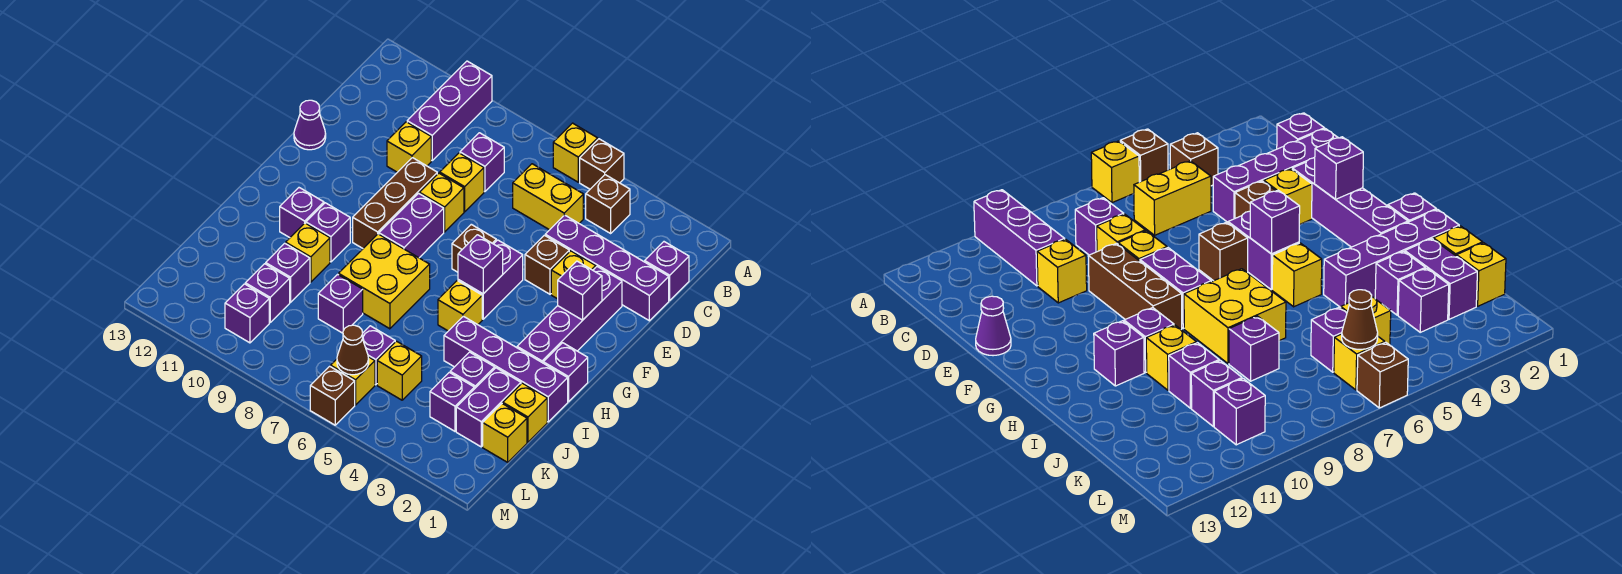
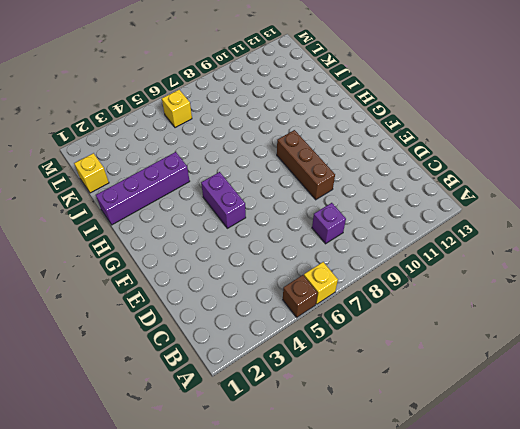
none -> purple 1x3 brick [407,61,492,160]
none -> brown 1x1 brick [586,175,630,233]
none -> purple 1x1 brick [645,242,689,300]
none -> yellow 1x2 brick [513,164,583,230]

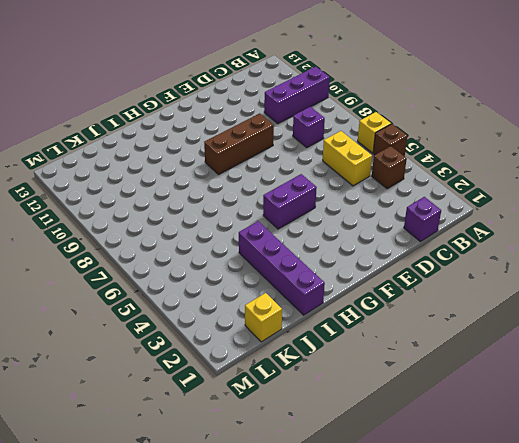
none -> purple 1x4 brick [545,215,669,321]
none -> yellow 1x1 brick [440,153,484,212]
none -> yellow 1x1 brick [387,122,431,172]
none -> purple 1x4 brick [517,267,622,363]

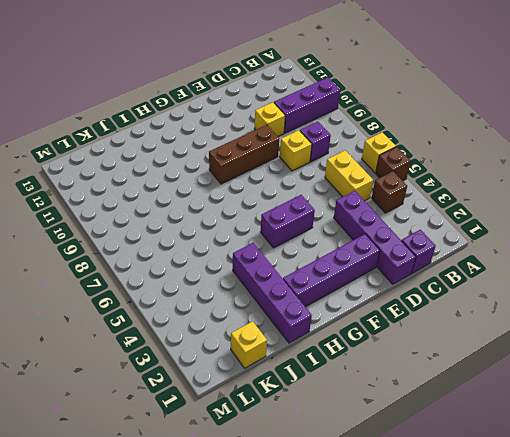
none -> yellow 1x1 brick [551,251,596,299]
none -> brown 1x1 brick [525,235,569,294]
none -> yellow 1x1 brick [419,173,464,232]
none -> purple 1x1 cone [294,100,326,150]

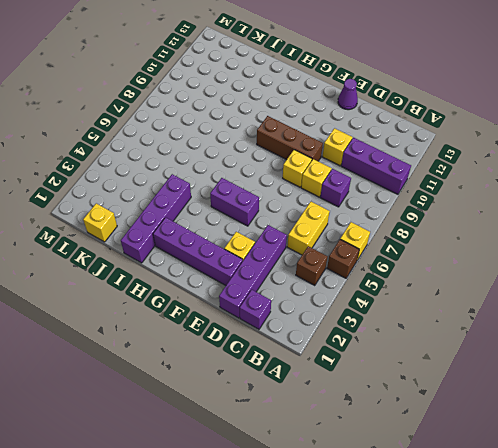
none -> brown 1x1 brick [525,235,569,294]
none -> brown 1x1 brick [452,224,496,272]
none -> purple 1x2 brick [379,193,444,258]
none -> purple 1x1 brick [543,343,588,402]

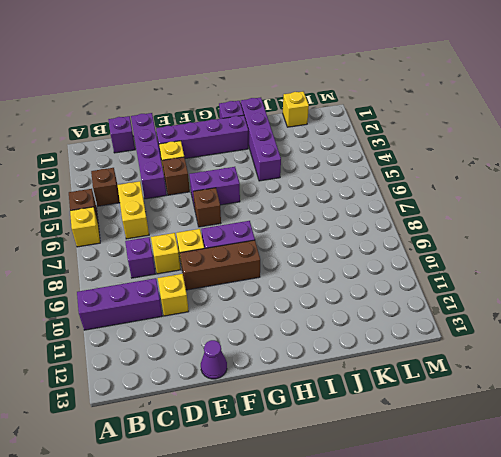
none -> yellow 1x1 brick [438,281,482,331]
none -> yellow 2x2 brick [339,234,430,329]
none -> purple 1x1 brick [306,203,350,262]
none -> purple 1x1 brick [280,188,324,238]

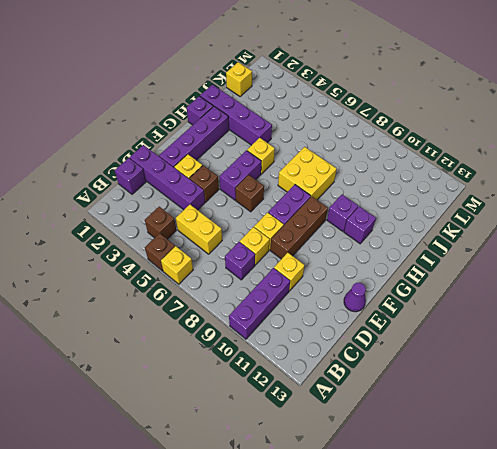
none -> yellow 1x1 brick [286,223,330,282]
none -> yellow 1x1 brick [503,383,547,442]
none -> purple 1x2 brick [456,368,521,447]
none -> purple 1x1 brick [450,352,495,389]

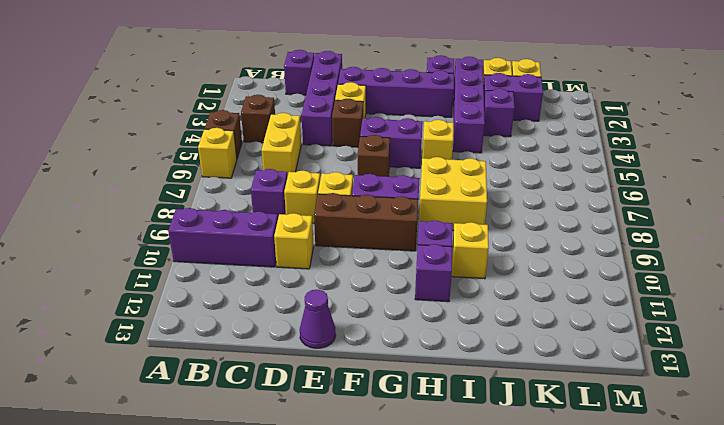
none -> purple 1x1 brick [318,274,363,333]
none -> purple 1x1 brick [266,243,310,302]
none -> purple 1x1 brick [430,372,474,431]
none -> yellow 1x1 brick [377,341,422,400]

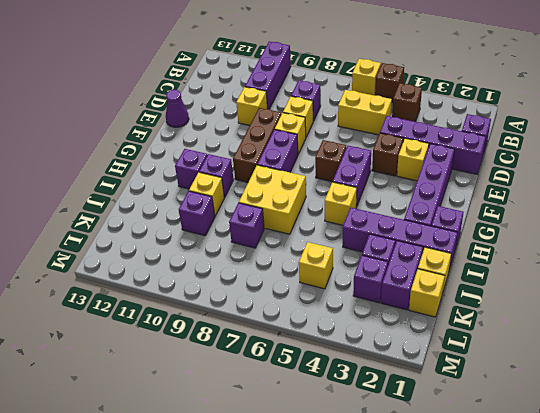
none -> purple 1x1 brick [363,326,395,385]
none -> purple 1x1 brick [245,264,290,322]
none -> yellow 1x1 brick [331,357,375,405]
none -> purple 1x1 brick [225,284,269,343]

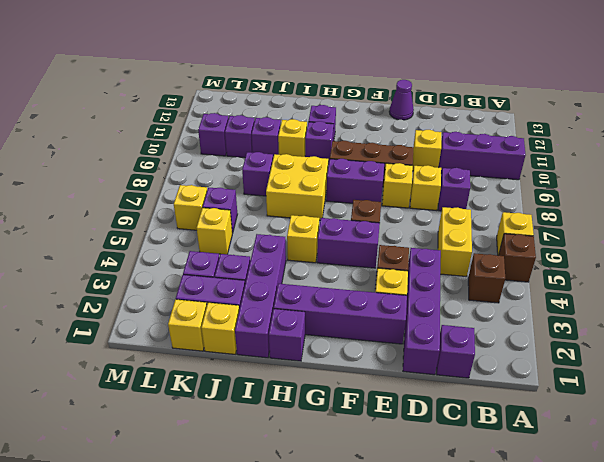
none -> brown 1x1 brick [310,366,355,425]
none -> purple 1x1 brick [558,261,602,320]
none -> purple 1x1 brick [458,235,503,294]
none -> brown 1x1 cone [337,325,369,375]

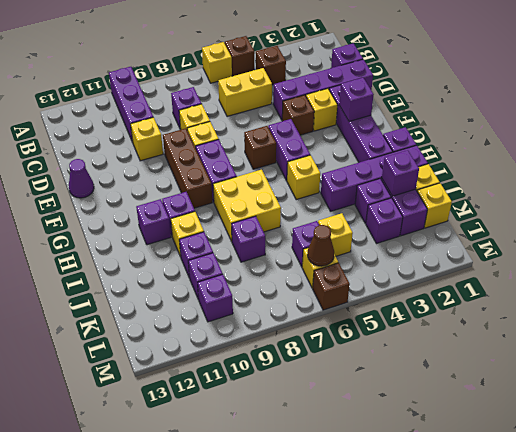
purple 1x1 brick [382,150,419,196] -> purple 1x1 brick moved to [458,235,503,294]

